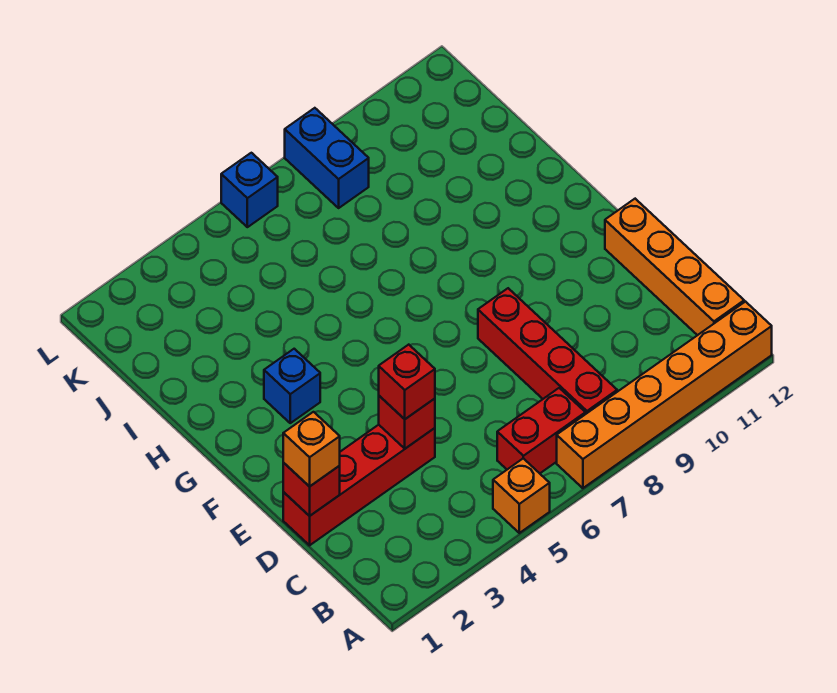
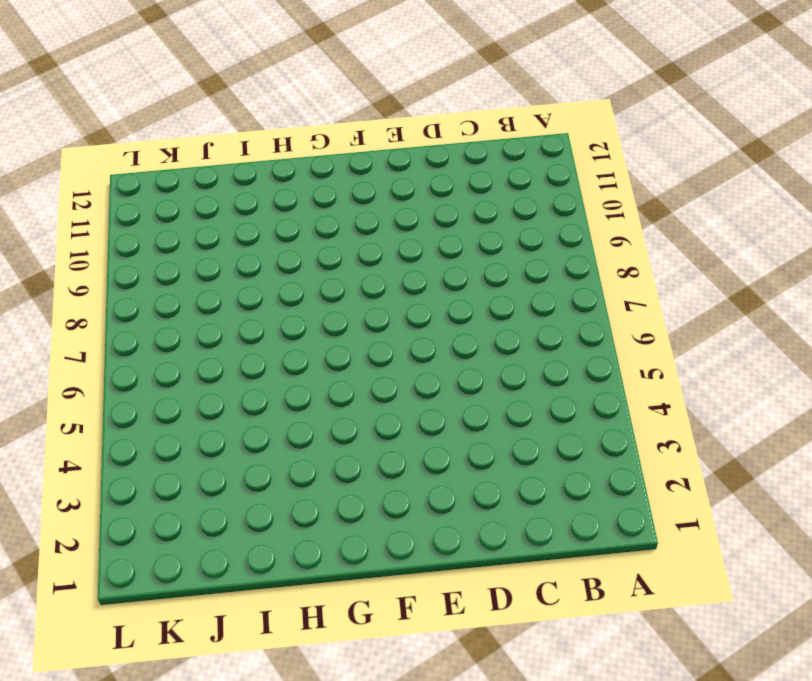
none -> orange 1x1 brick [493,458,550,533]
none -> orange 1x6 brick [557,302,772,488]
none -> red 1x2 brick [497,388,585,473]

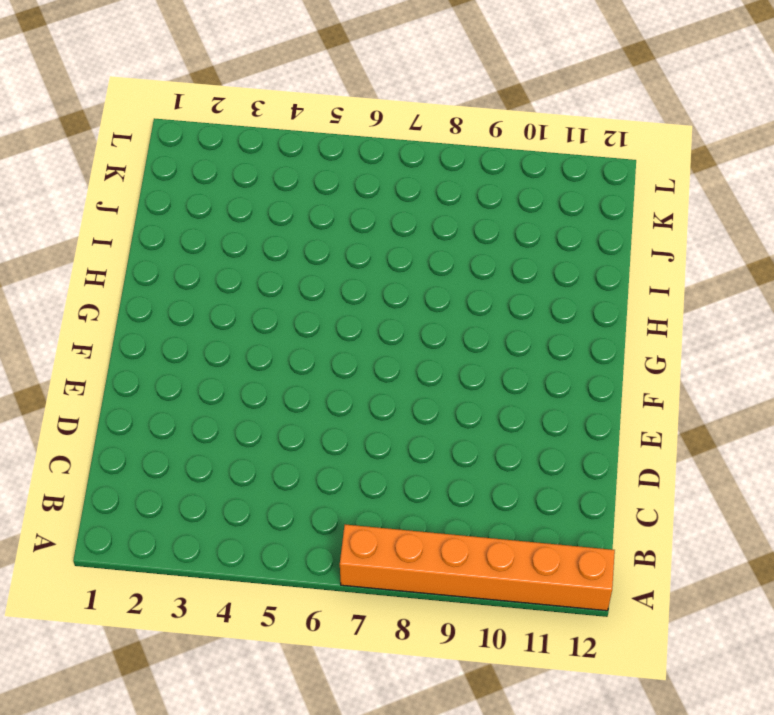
none -> orange 1x1 brick [493,458,550,533]
none -> red 1x2 brick [497,388,585,473]
none -> red 1x4 brick [478,288,617,414]

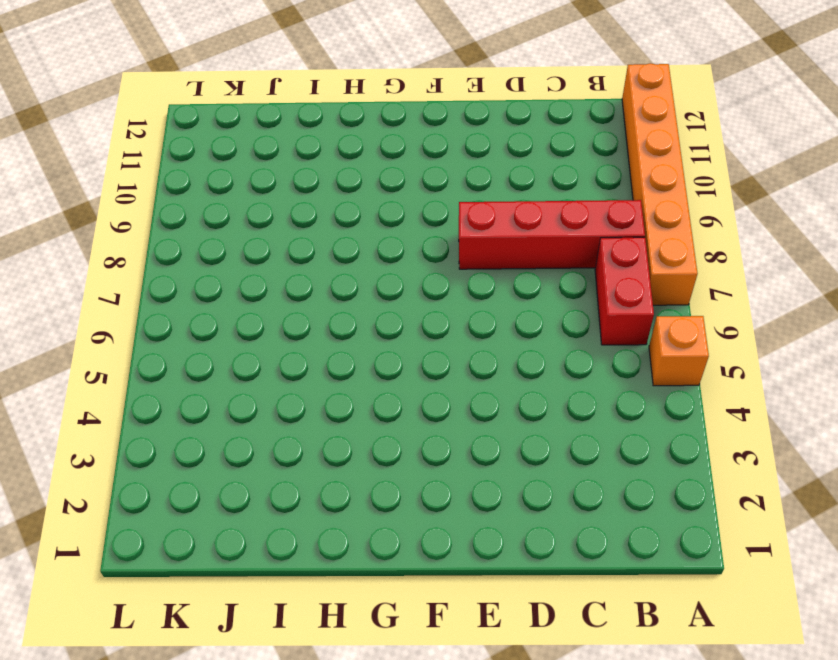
none -> orange 1x4 brick [605,199,744,335]
none -> red 1x4 brick [283,425,435,545]
none -> blue 1x1 brick [264,349,320,423]

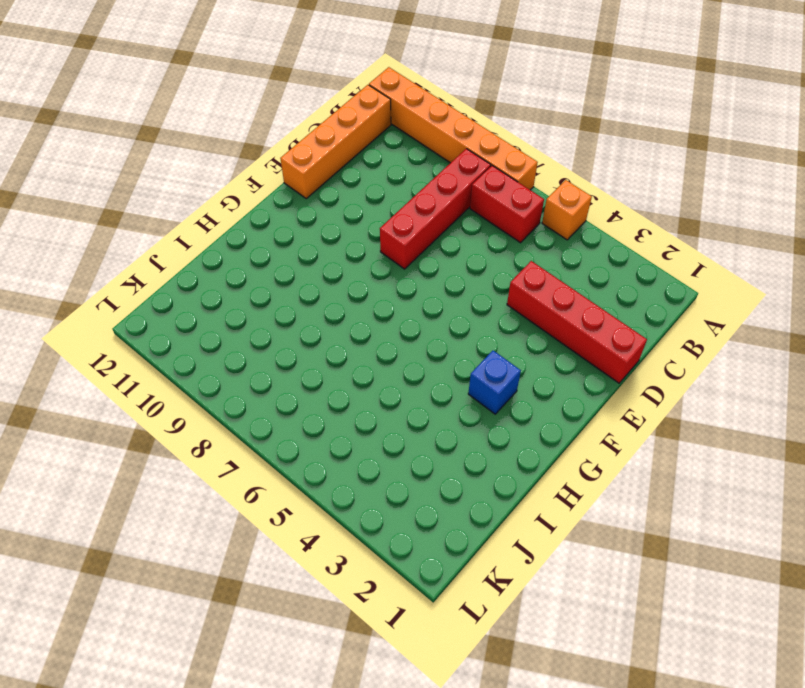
none -> blue 1x2 brick [285,108,369,208]
none -> blue 1x1 brick [221,153,278,227]
none -> red 1x1 brick [283,463,340,516]

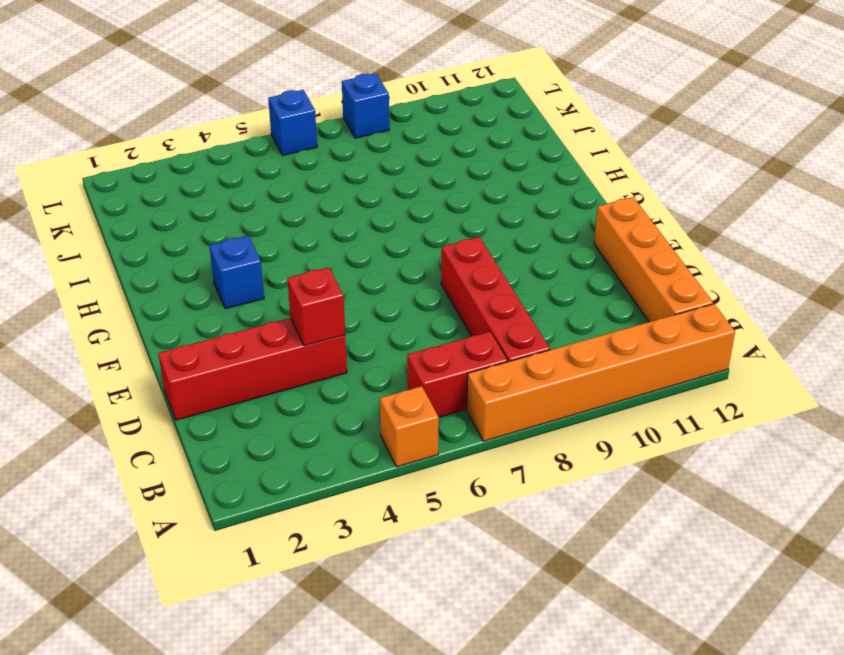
blue 1x1 brick [342,73,389,138] -> blue 1x2 brick [285,108,369,208]
none -> red 1x1 brick [283,463,340,516]
none -> orange 1x1 brick [283,412,340,487]
none -> red 1x1 brick [379,345,435,419]

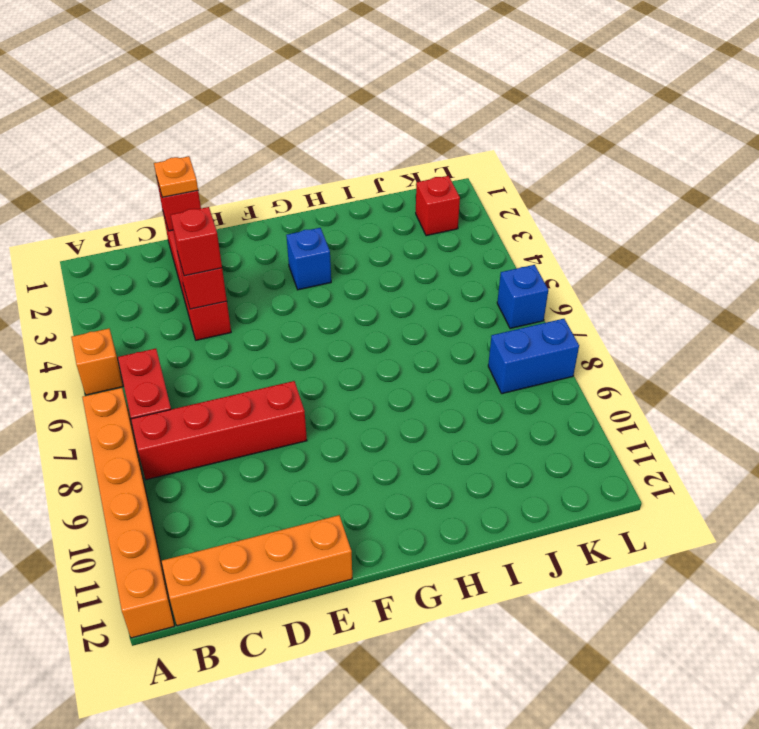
orange 1x1 plate [154,156,198,197] -> orange 1x1 brick [283,412,340,487]
red 1x1 brick [416,176,460,236] -> none

